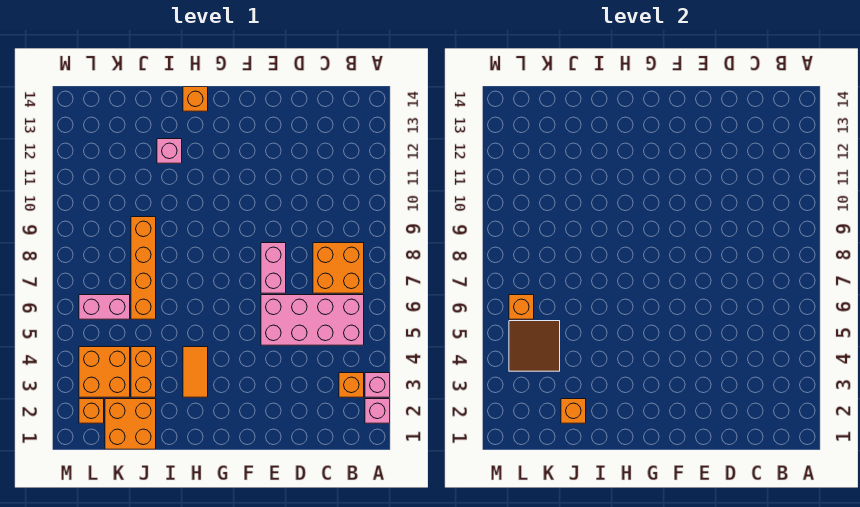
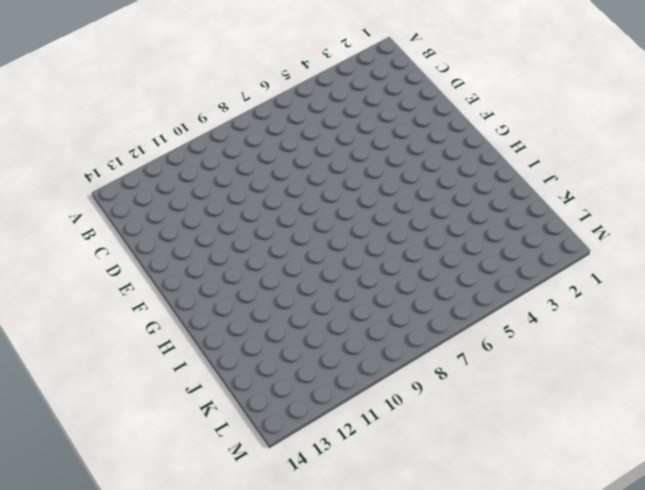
none -> pink 1x1 brick [365,399,390,423]
none -> pink 1x1 brick [365,373,390,397]
none -> orange 1x1 brick [339,373,364,397]

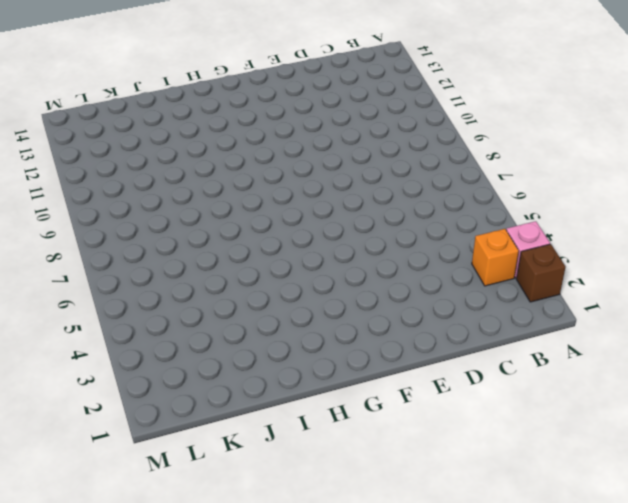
brown 1x1 brick [516,244,566,302] -> pink 1x1 brick [365,399,390,423]
none -> pink 2x4 brick [261,295,364,345]
none -> orange 2x2 brick [313,243,364,293]
none -> pink 1x2 brick [261,243,286,293]

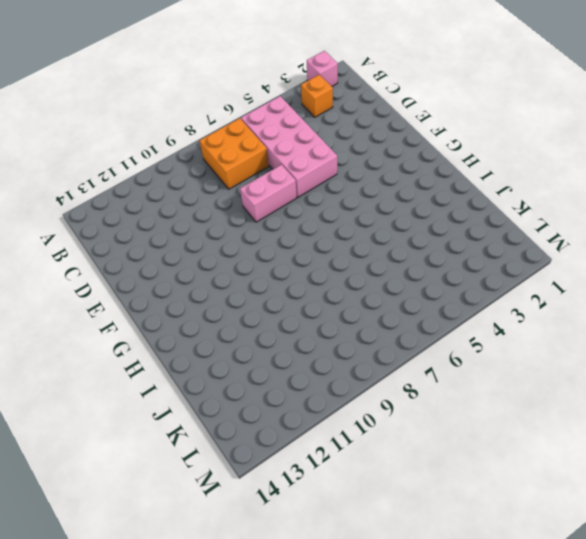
none -> pink 1x1 brick [365,373,390,397]
none -> orange 1x2 tile [183,347,208,397]
none -> orange 1x1 brick [183,87,208,111]

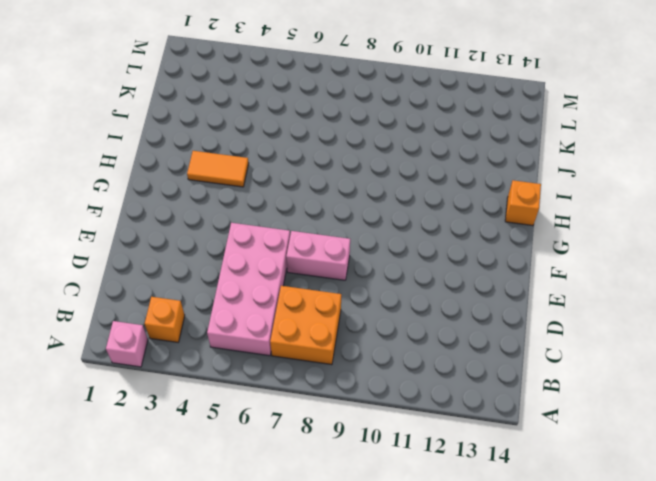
none -> pink 1x1 brick [365,373,390,397]
none -> pink 1x1 brick [157,139,182,163]
none -> orange 2x2 brick [105,399,156,449]

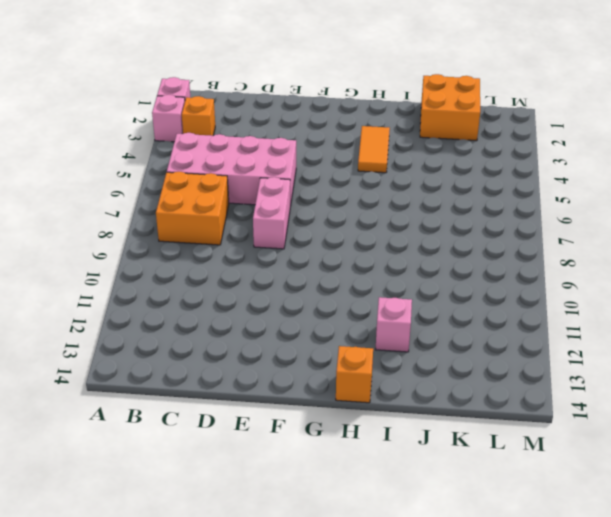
none -> orange 1x2 brick [131,347,156,397]
none -> orange 1x4 brick [131,217,156,319]
none -> orange 2x2 brick [79,347,130,397]

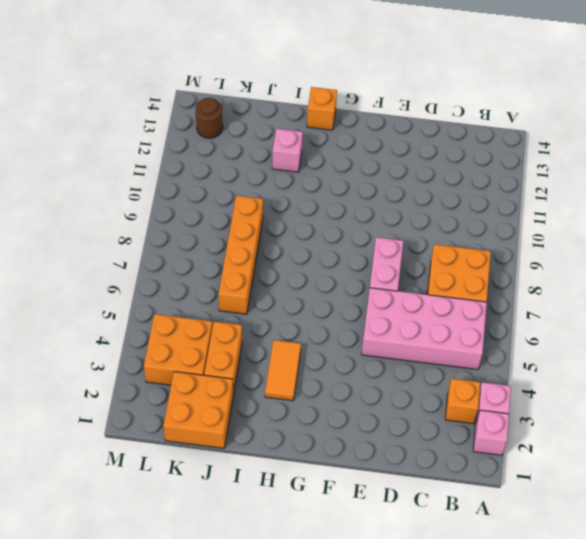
brown 1x1 round brick [196,98,223,138] -> none
none -> pink 1x2 brick [79,295,130,319]
none -> orange 1x1 brick [79,399,104,423]
none -> orange 1x1 brick [561,399,586,423]

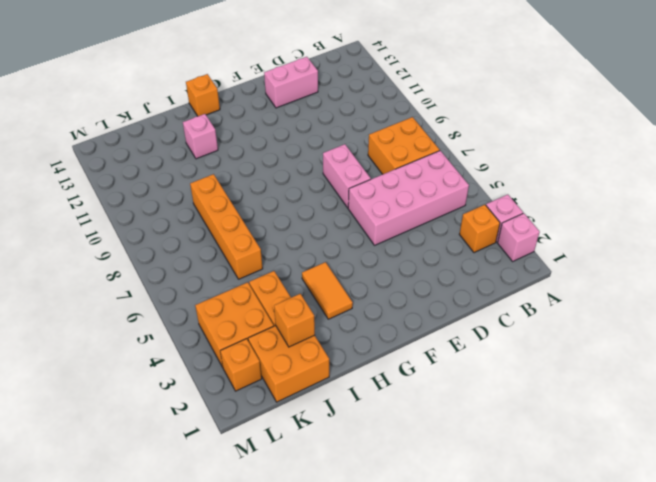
pink 1x2 brick [264,57,318,108] -> pink 1x2 brick moved to [79,295,130,319]
none -> brown 2x2 tile [509,321,560,371]
none -> orange 1x1 brick [509,295,534,319]

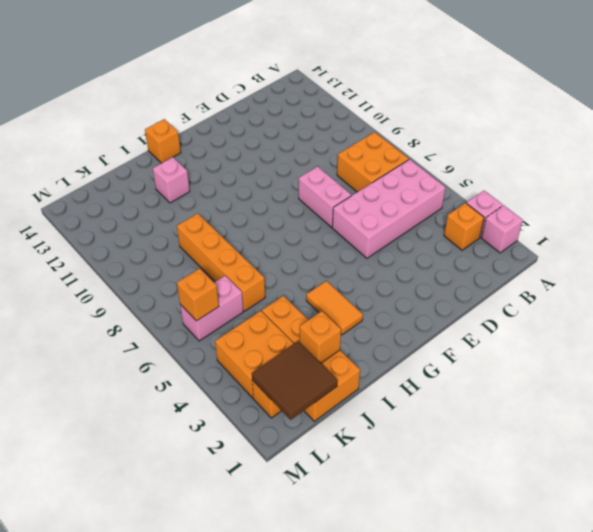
brown 2x2 tile [252,341,338,420] -> brown 2x2 tile moved to [509,321,560,371]

